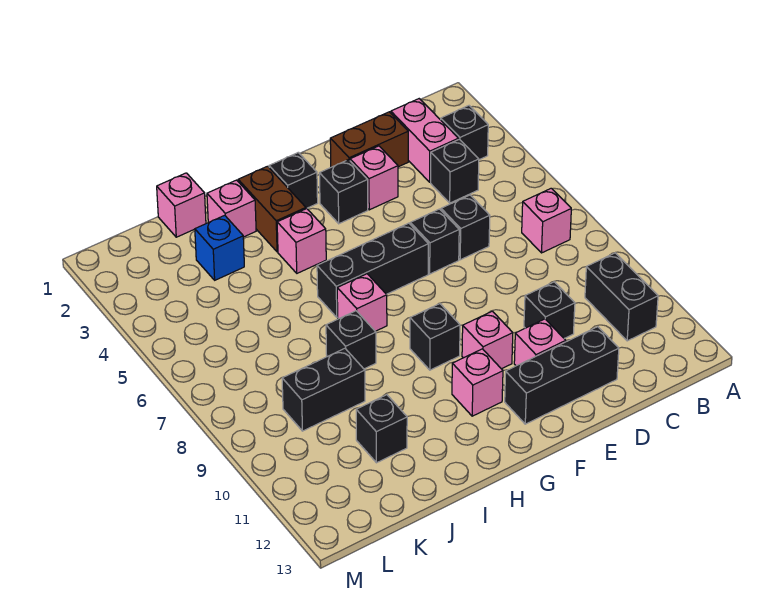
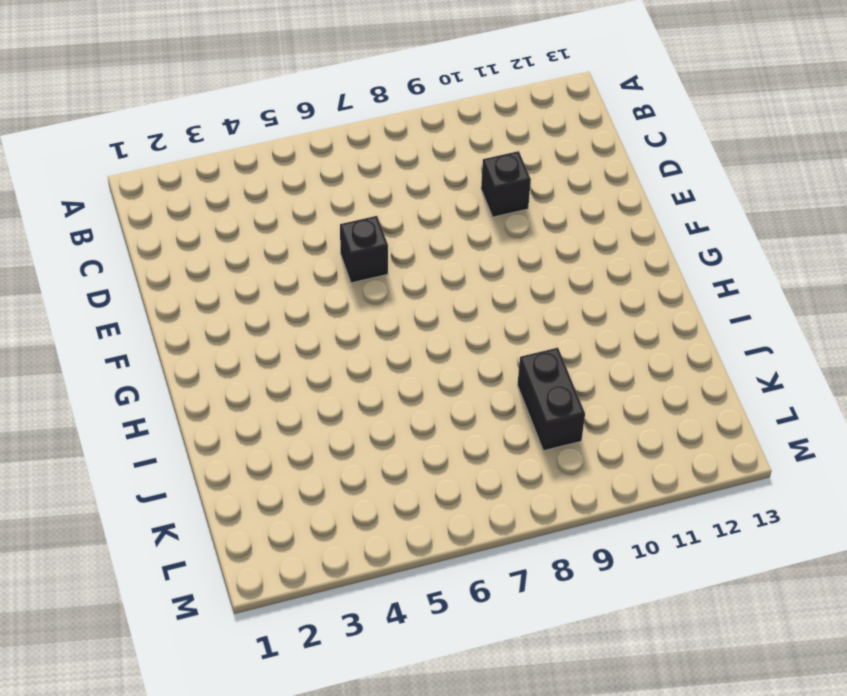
none -> black 1x1 brick [441,106,488,160]
none -> pink 1x1 brick [522,188,571,253]
none -> black 1x2 brick [585,253,658,341]

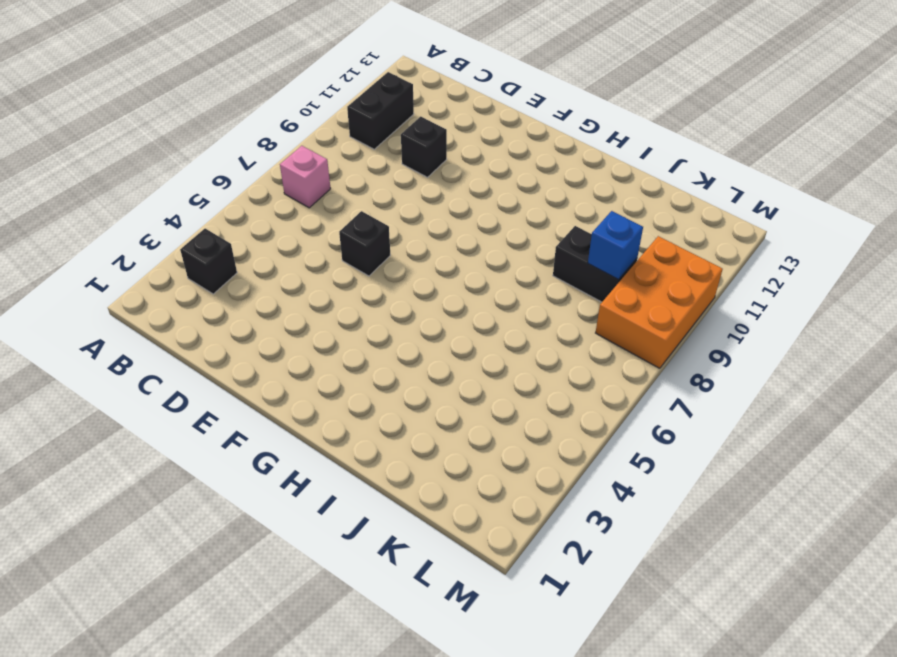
blue 1x1 brick [588,211,643,280] -> blue 1x1 brick moved to [195,215,244,280]
orange 2x3 brick [596,236,723,368] -> none
none -> pink 1x2 brick [391,99,458,182]
none -> black 1x1 brick [431,139,479,203]
none -> brown 1x2 brick [330,112,408,167]

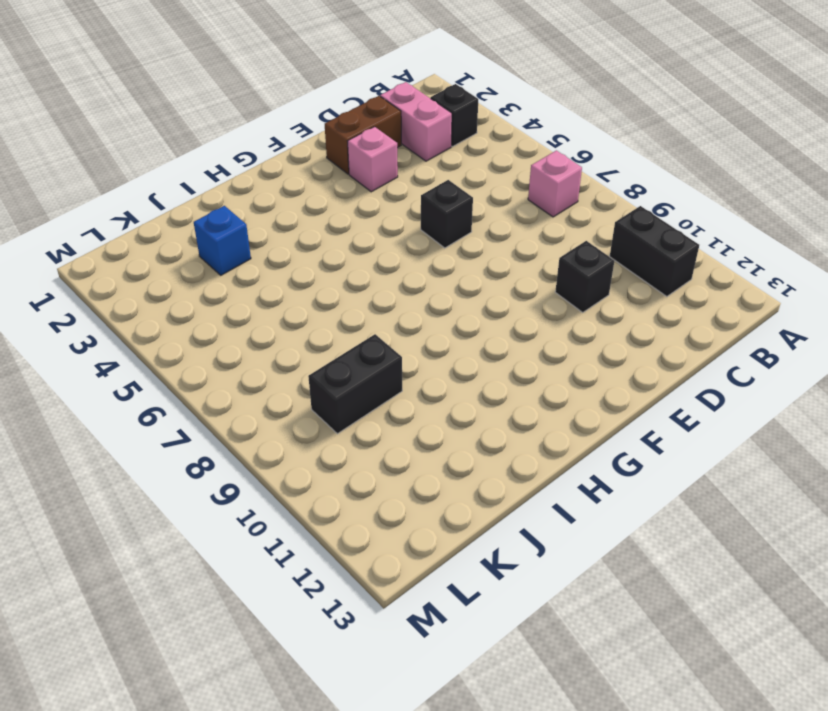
none -> black 1x1 brick [431,139,479,203]
none -> black 1x1 brick [441,195,490,260]
none -> black 1x3 brick [505,327,619,424]

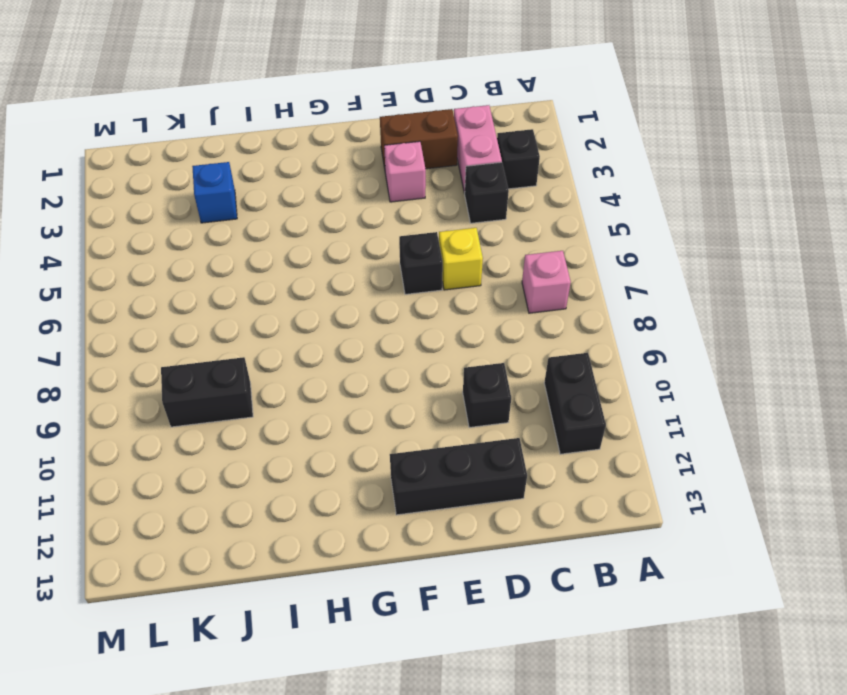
yellow 1x1 brick [439,228,483,290] -> black 1x1 brick [441,195,490,260]
none -> pink 1x1 brick [514,319,566,366]
none -> black 1x1 brick [319,160,368,224]
none -> black 1x3 brick [317,223,428,317]

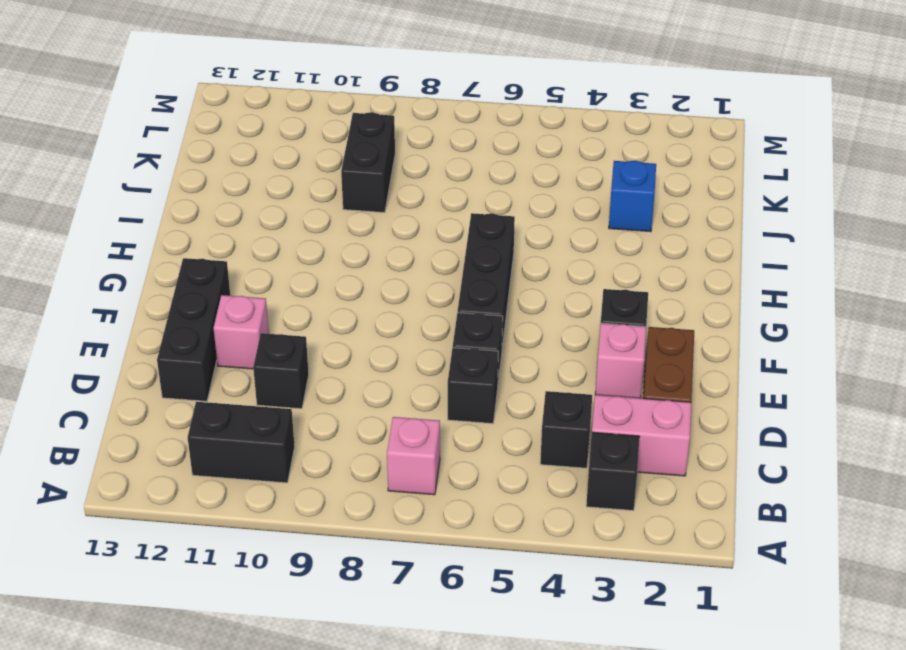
none -> pink 1x1 brick [462,311,513,369]
none -> black 1x1 brick [269,153,318,209]
none -> black 1x1 brick [410,304,460,370]

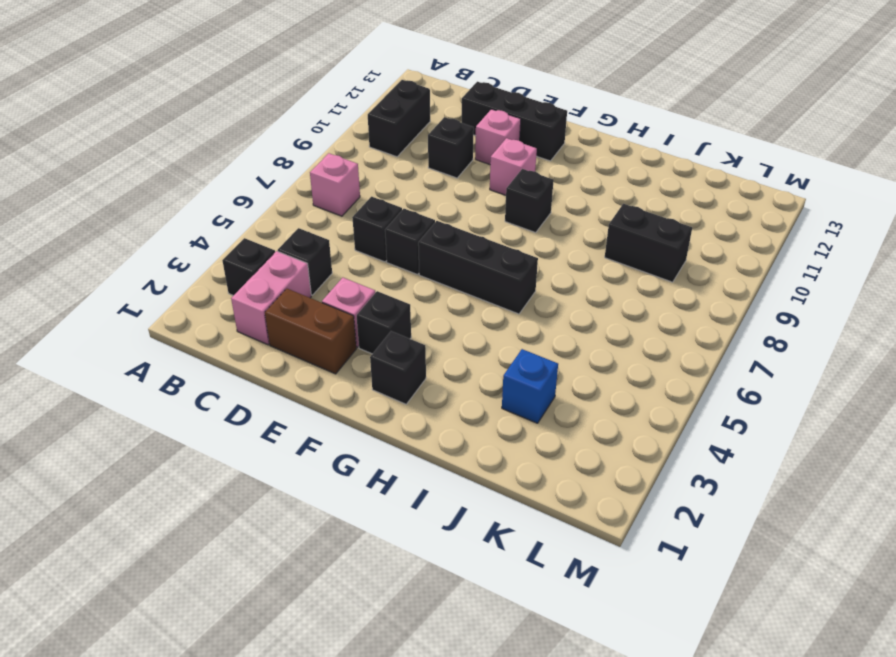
none -> pink 1x1 brick [452,349,503,416]
none -> brown 1x2 brick [238,166,306,252]
none -> pink 1x1 brick [277,209,326,273]

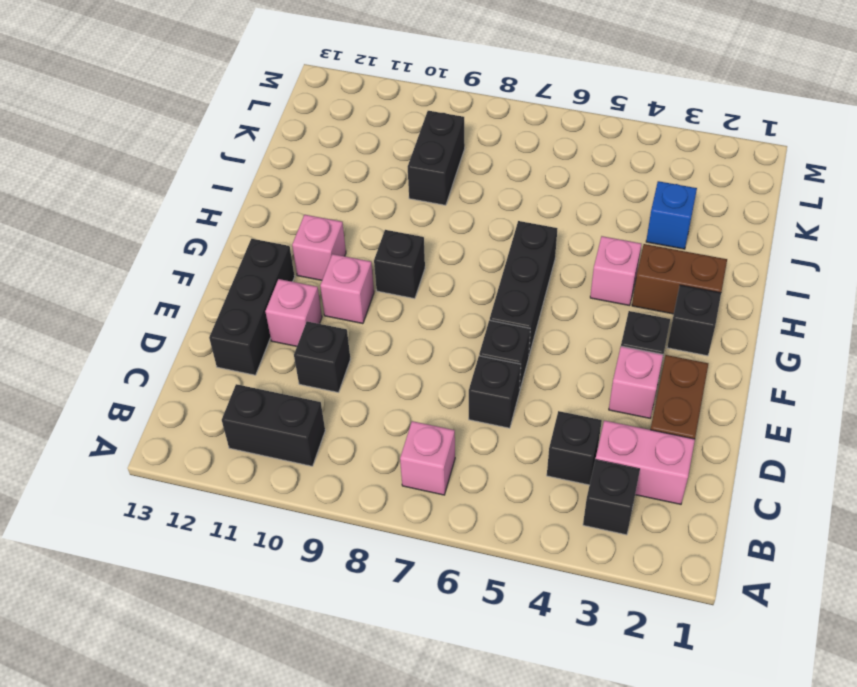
none -> pink 1x1 brick [337,274,387,331]
none -> pink 1x1 brick [207,180,256,237]
none -> black 1x1 brick [326,311,376,369]

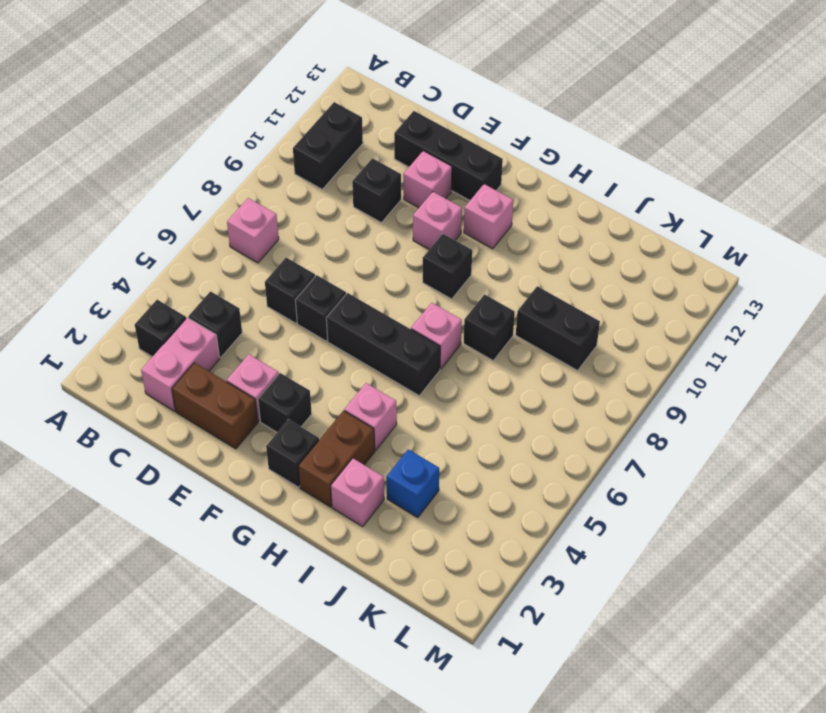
none -> pink 1x1 brick [157,173,206,237]
none -> black 1x1 brick [356,395,407,463]

